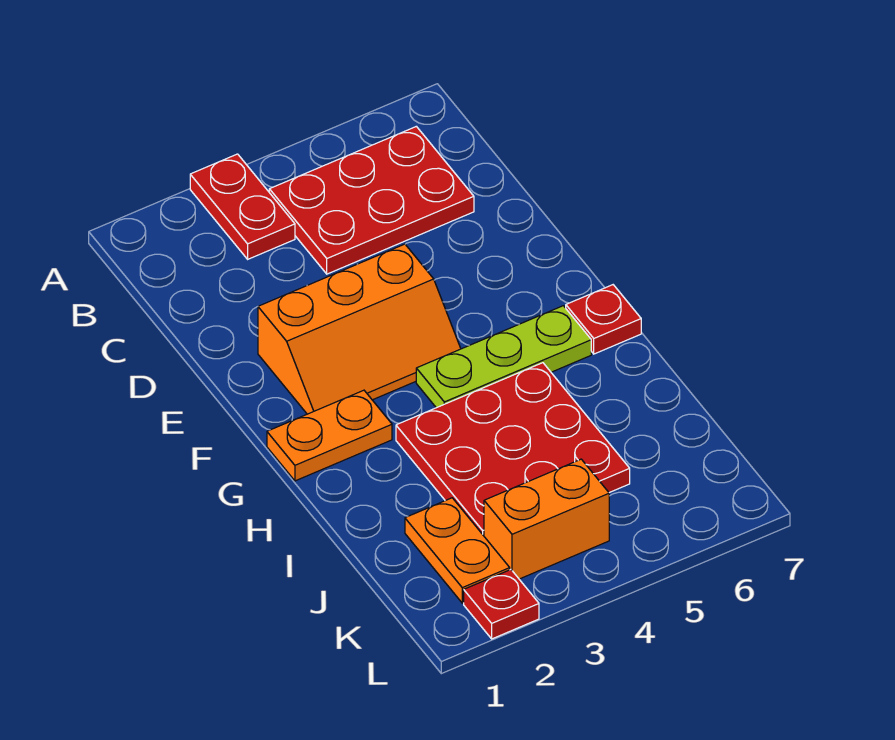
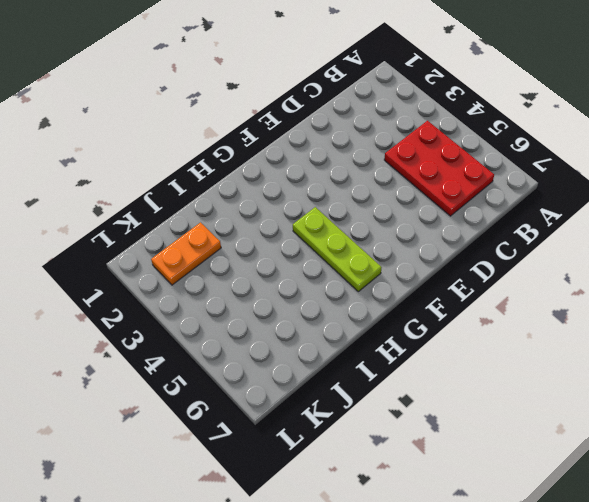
none -> red 1x2 plate [190,154,295,259]
none -> orange 2x3 slope [258,244,461,414]

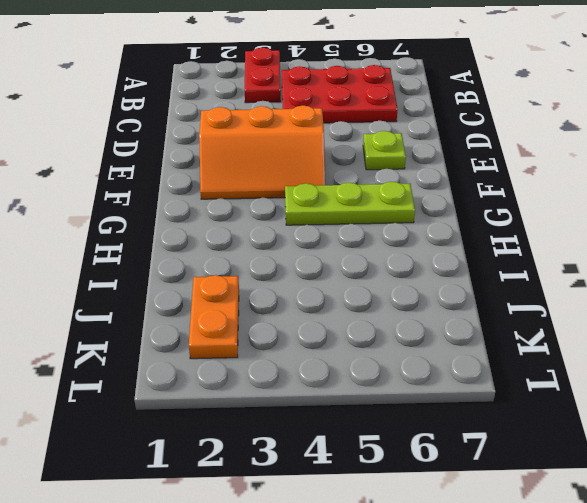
lime 1x1 plate [363,131,406,170] -> none
none -> orange 1x2 plate [267,390,392,481]
none -> red 1x1 plate [566,285,641,354]

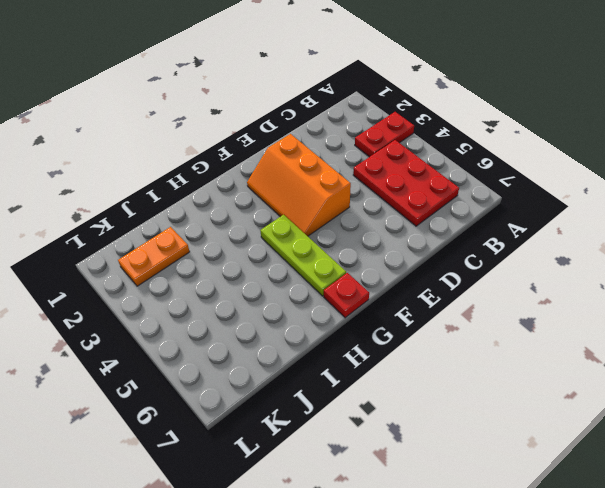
none -> orange 1x2 plate [267,390,392,481]
none -> red 3x3 plate [396,363,630,536]

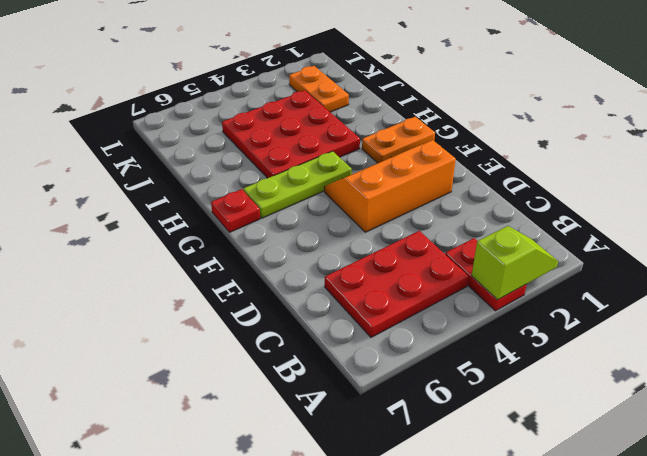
lime 1x2 slope [472,226,558,300] -> none
none -> orange 1x2 brick [484,459,609,579]
none -> red 1x1 plate [464,570,539,639]

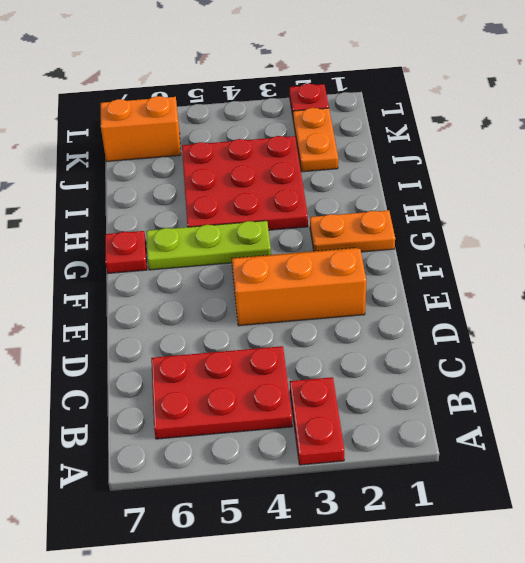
orange 1x2 brick [101,96,181,161] -> orange 1x2 brick moved to [484,459,609,579]

